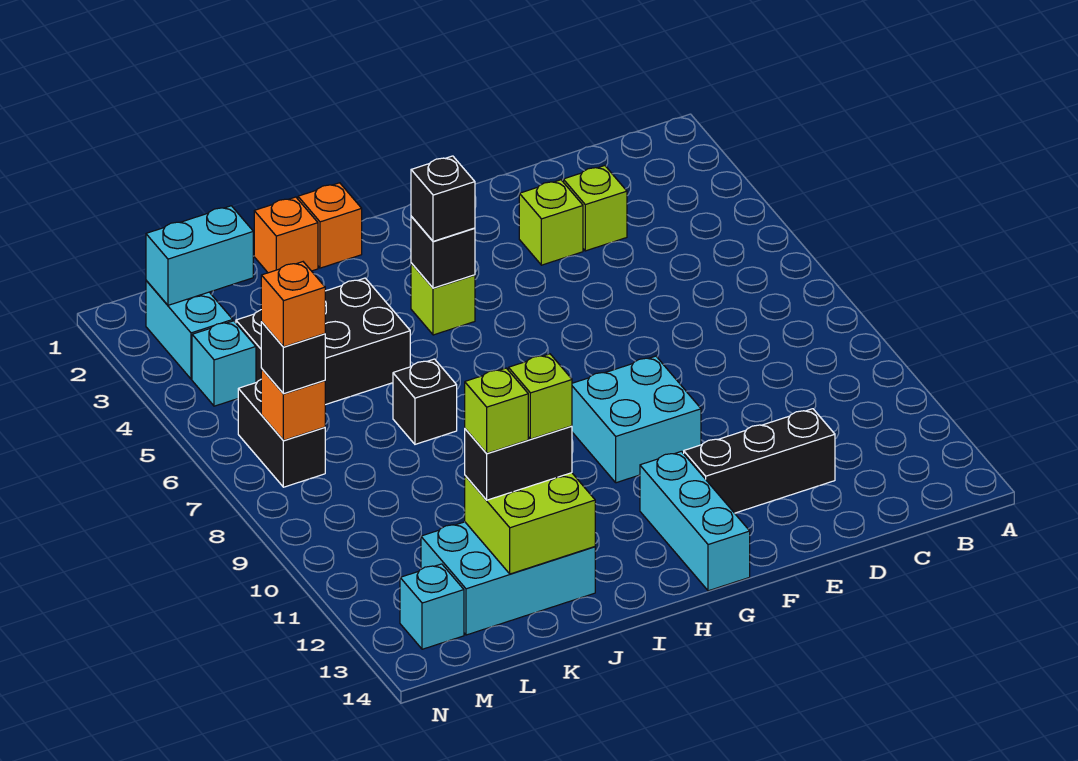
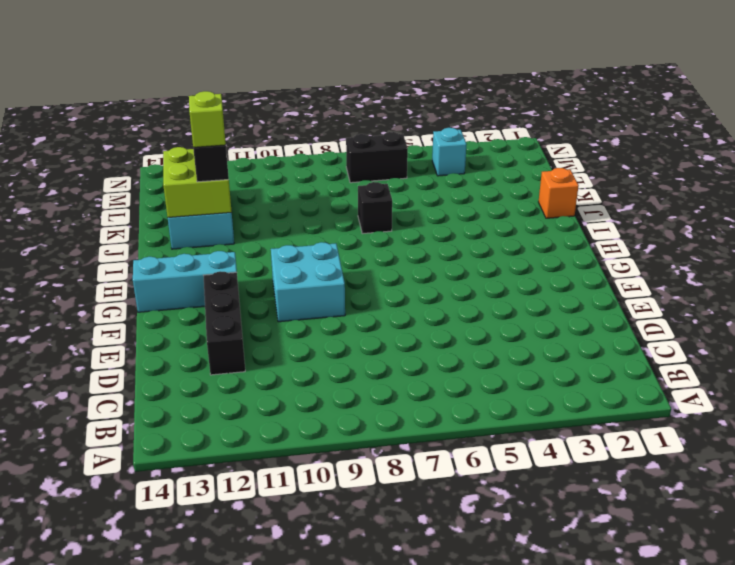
none -> lime 1x1 brick [563,166,627,251]
none -> lime 1x1 brick [519,180,583,265]
none -> lime 1x1 brick [411,263,475,335]

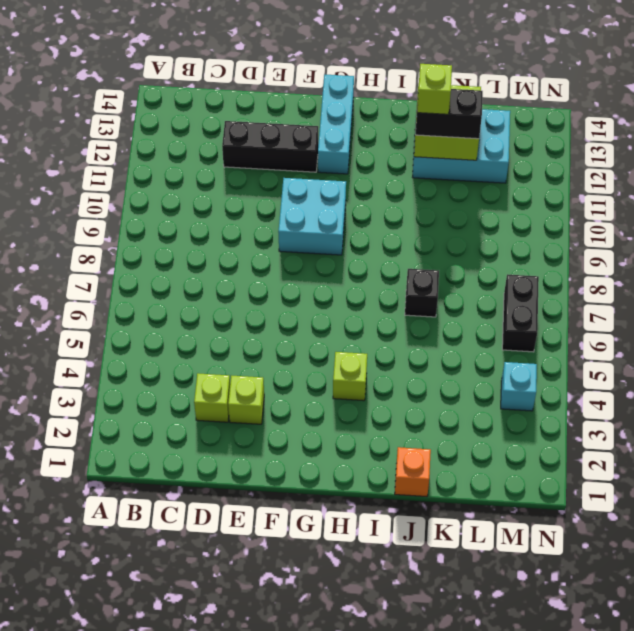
none -> orange 1x1 brick [298,183,362,268]
none -> black 2x3 brick [236,278,410,405]
none -> cyan 1x2 brick [146,281,233,379]

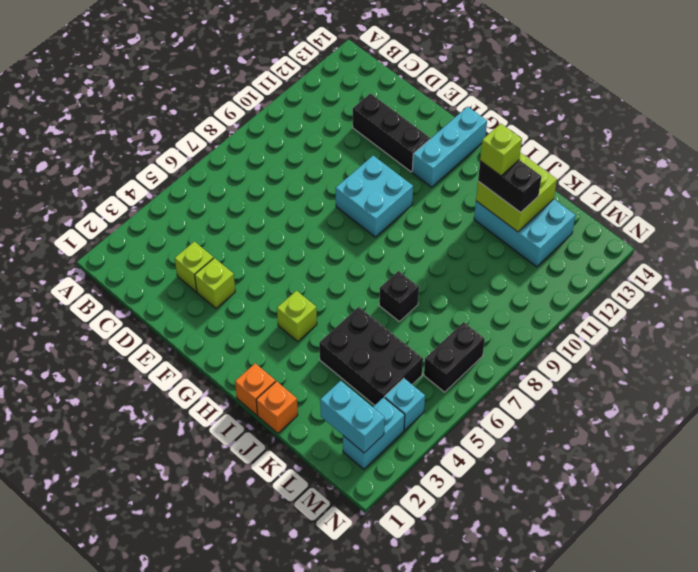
none -> cyan 1x1 brick [400,564,464,649]
none -> black 1x1 brick [411,217,475,288]
none -> orange 1x1 brick [261,369,325,440]

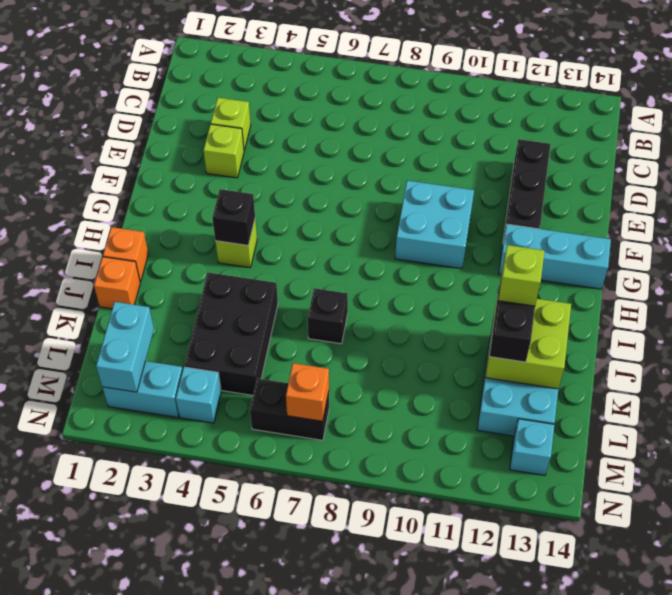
none -> black 1x1 brick [411,156,475,241]
none -> black 1x1 brick [261,322,325,394]
none -> lime 1x1 brick [465,368,528,453]

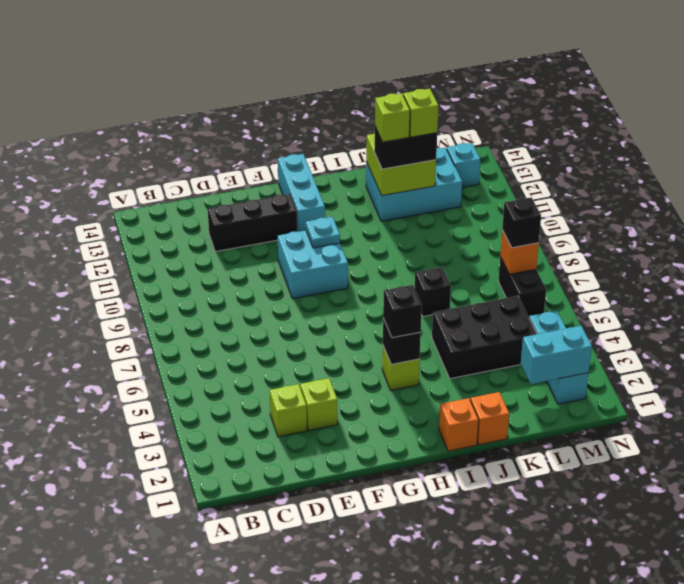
cyan 1x1 plate [306,217,340,248] -> none
none -> orange 1x1 brick [261,262,325,347]

